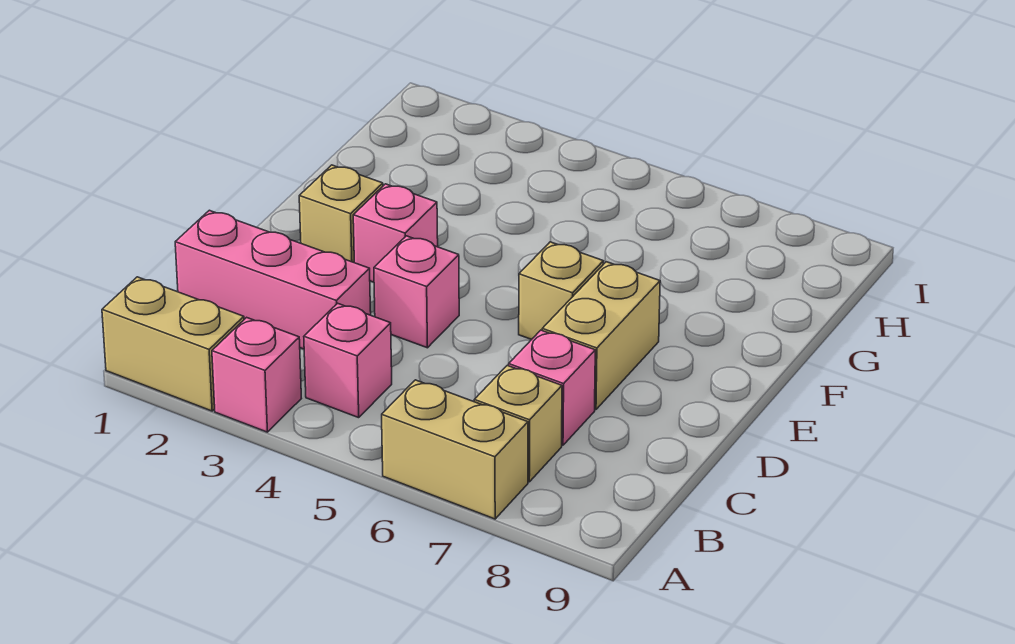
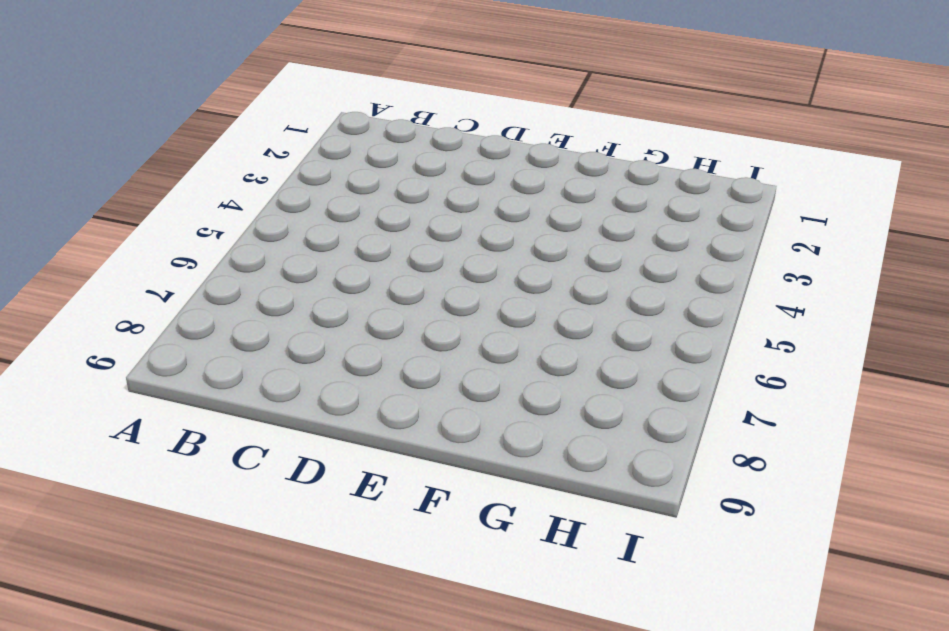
none -> tan 1x2 brick [102,277,244,411]
none -> pink 1x1 brick [212,317,301,432]
none -> tan 1x2 brick [382,380,528,519]

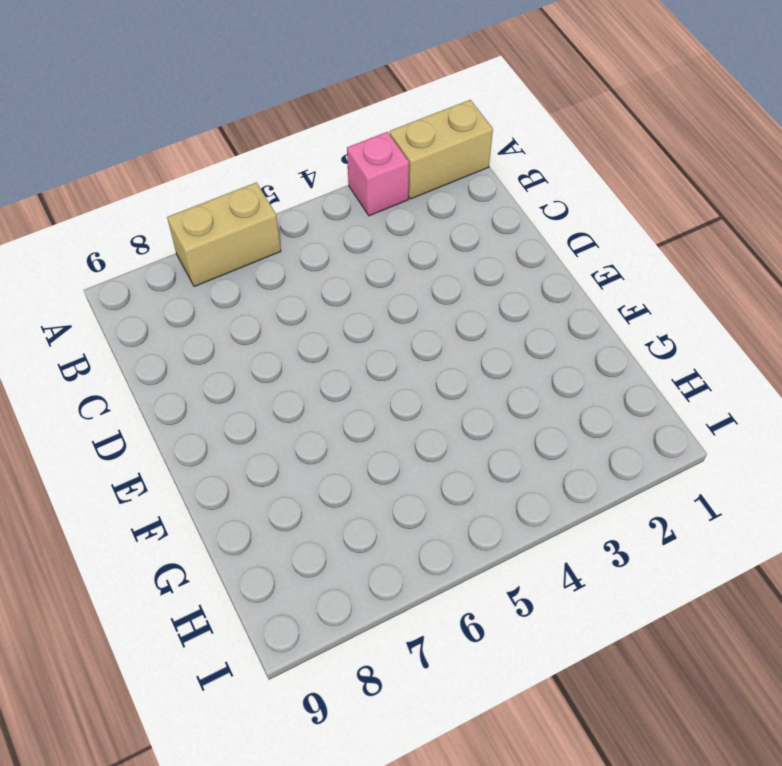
none -> pink 1x1 brick [304,303,392,418]
none -> tan 1x1 brick [474,365,562,482]
none -> pink 1x3 brick [175,210,371,349]

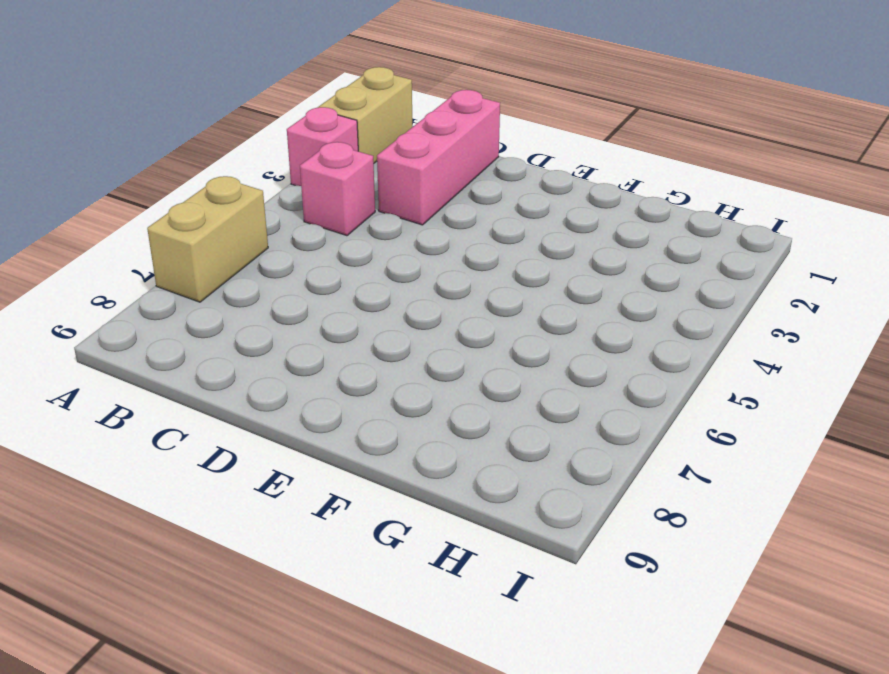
none -> tan 1x1 brick [474,365,562,482]
none -> pink 1x1 brick [509,330,595,445]
none -> pink 1x1 brick [374,236,459,348]

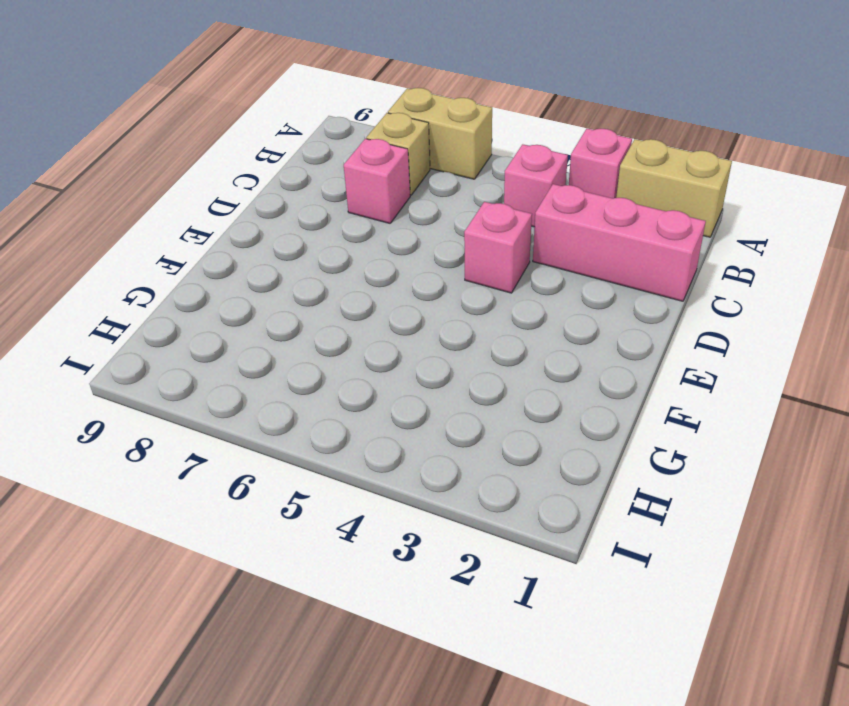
none -> tan 1x2 brick [542,262,660,410]
none -> tan 1x1 brick [299,165,383,262]
none -> pink 1x1 brick [353,184,438,282]

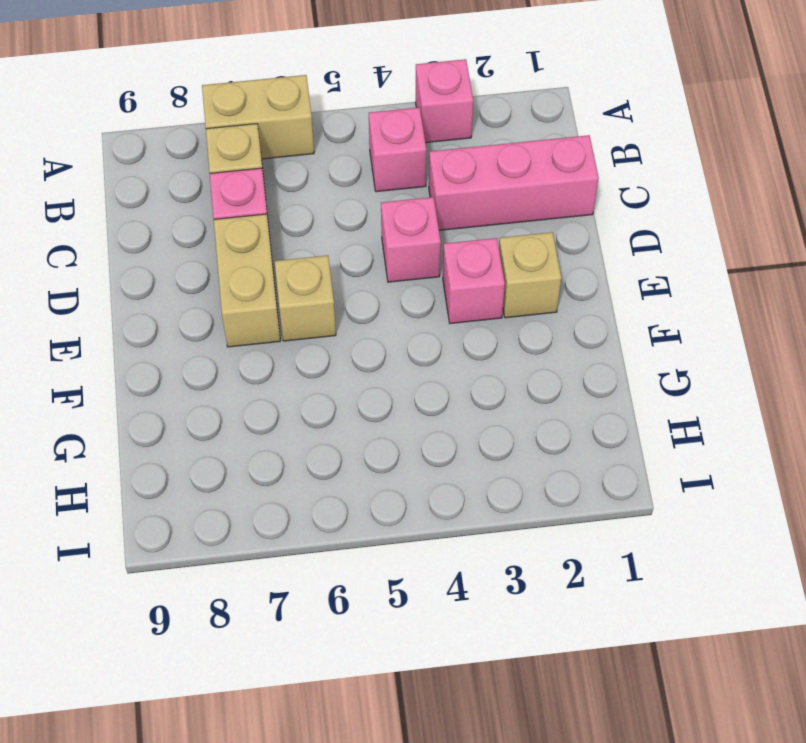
none -> tan 1x2 brick [102,277,244,411]

